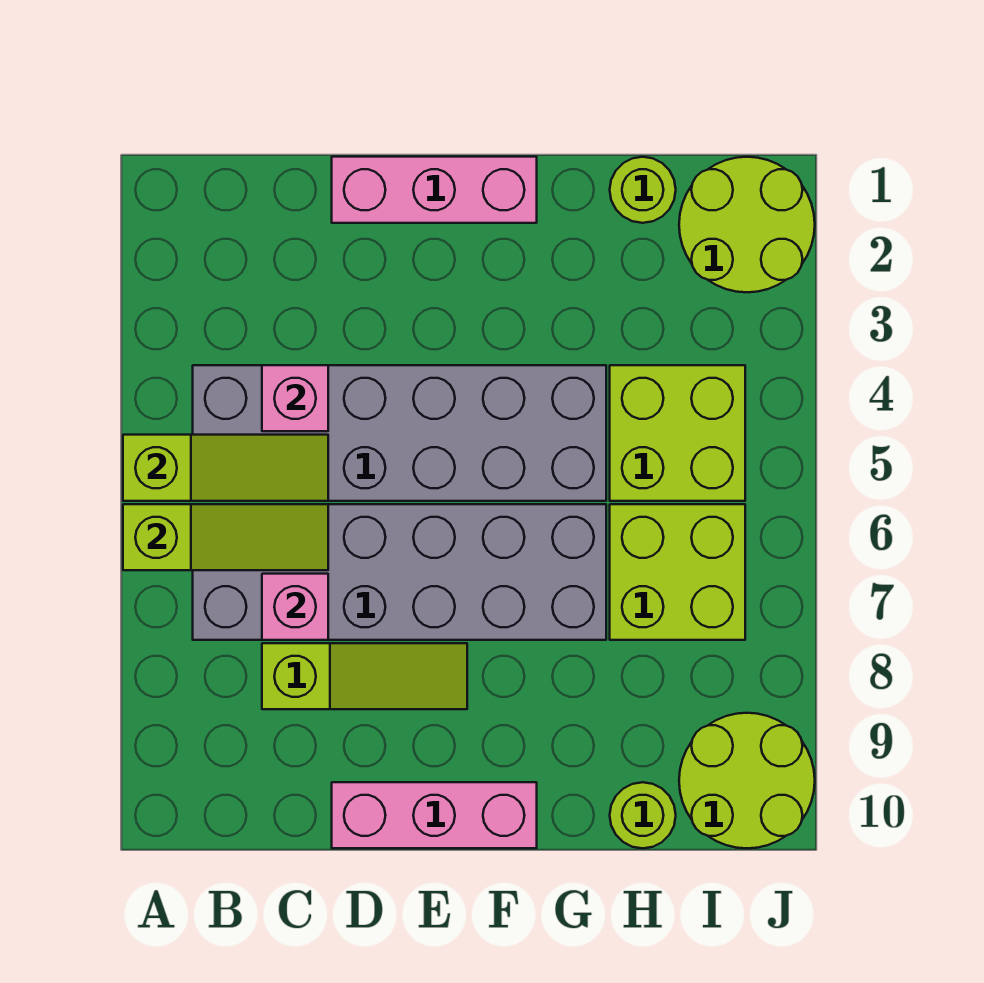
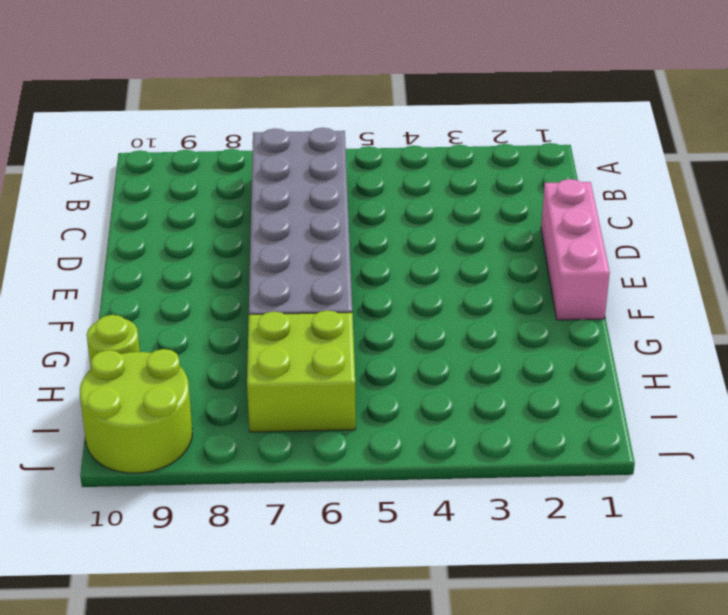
none -> grey 2x6 brick [193,365,606,501]
none -> lime 1x3 slope [262,643,467,709]
none -> pink 1x3 brick [332,782,537,848]

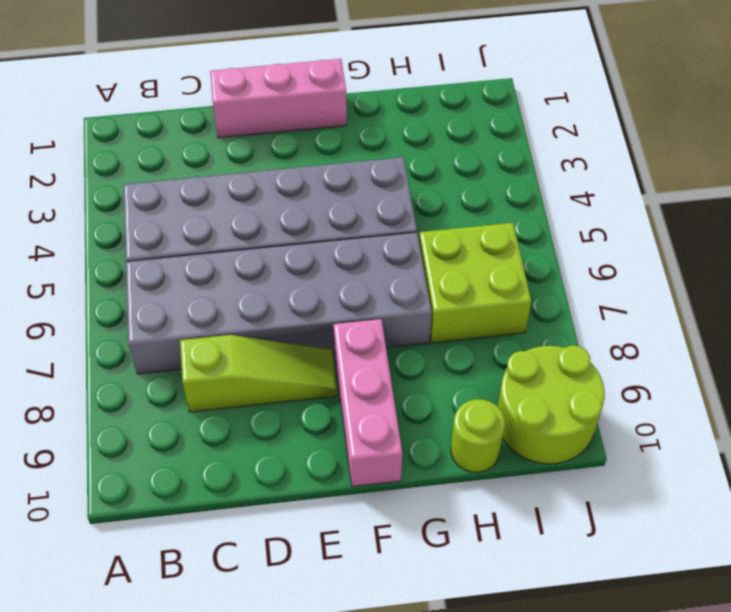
pink 1x3 brick [333,319,402,487] -> pink 1x3 brick turned to [332,782,537,848]
none -> lime 1x1 round brick [610,157,676,223]
none -> lime 2x2 brick [610,365,745,501]
none -> lime 2x2 round brick [679,157,815,292]

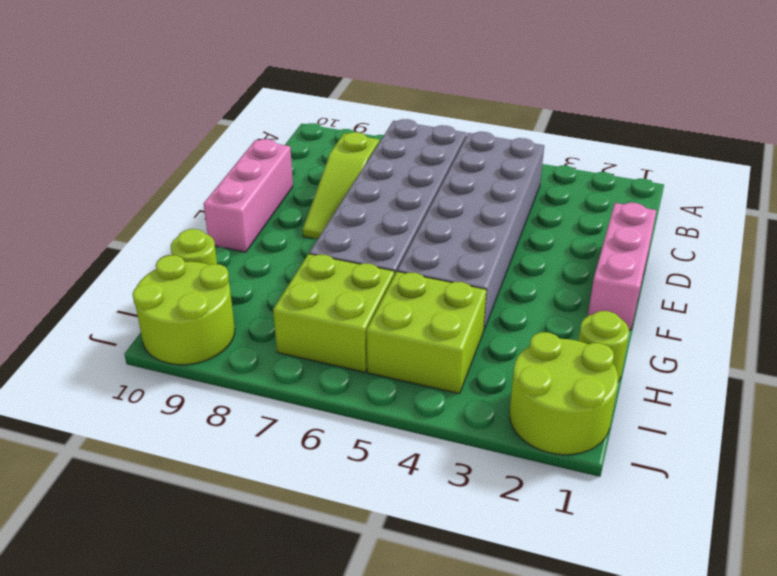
none -> lime 1x3 slope [123,435,328,501]
none -> lime 1x3 slope [123,504,328,570]
none -> pink 1x1 brick [262,365,328,431]

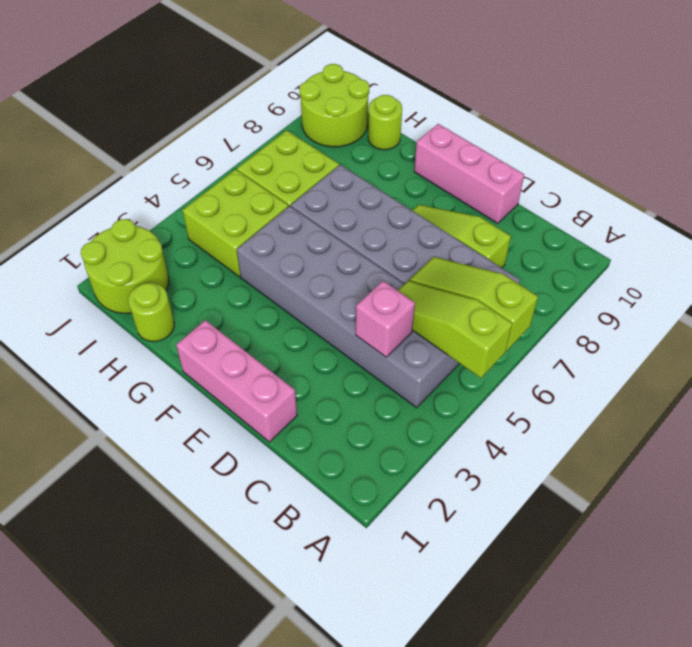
none -> pink 1x1 brick [262,574,328,640]

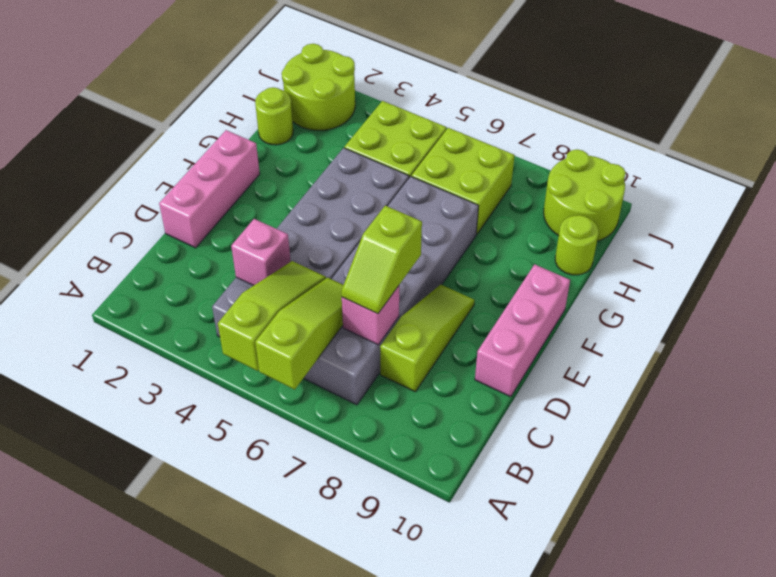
lime 1x2 slope [341,206,422,314] -> none

